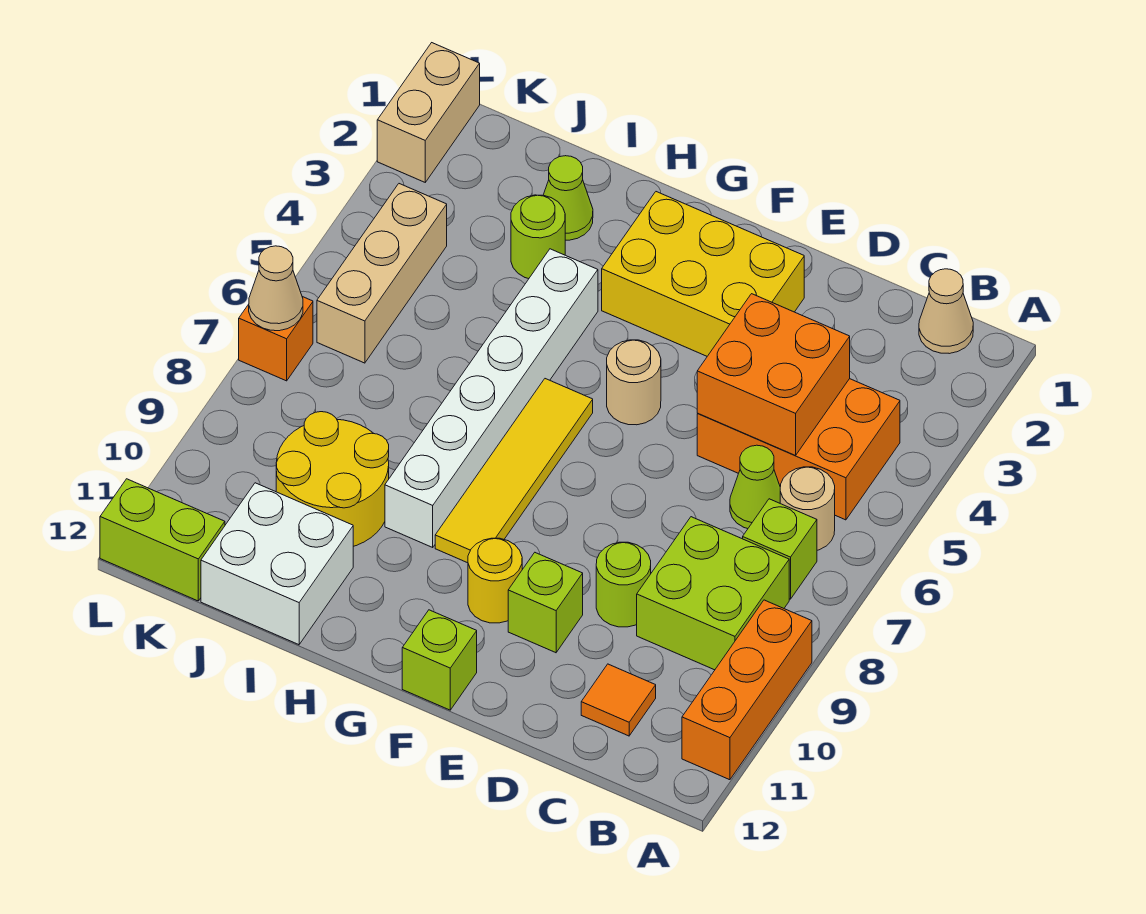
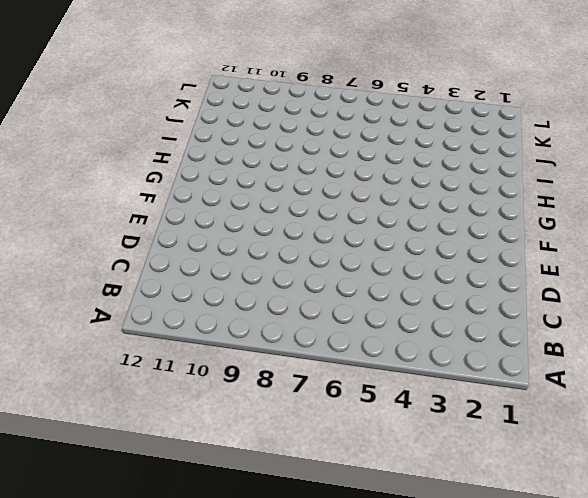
none -> orange 1x3 brick [682,600,812,780]
none -> tan 1x1 cone [919,269,973,354]
none -> orange 2x3 brick [697,379,900,520]

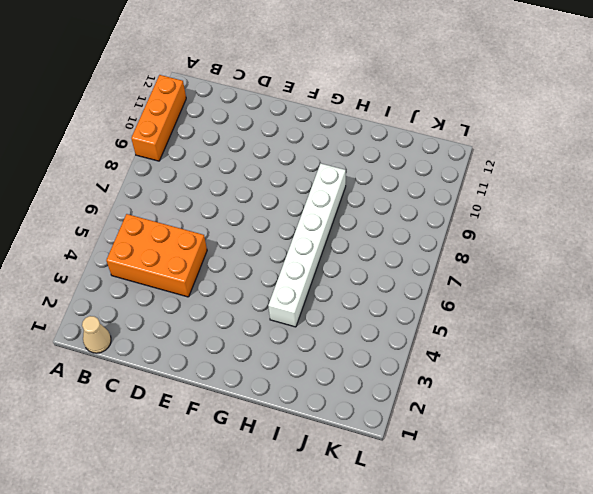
none -> tan 1x1 round brick [780,467,835,550]
none -> lime 1x1 brick [743,499,817,599]
none -> lime 2x2 brick [637,517,789,670]

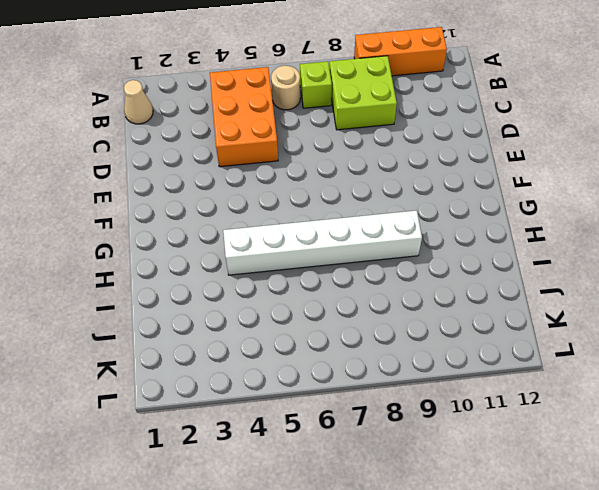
none -> lime 1x1 cone [730,445,780,529]
none -> orange 1x1 tile [581,664,656,736]
none -> lime 1x1 round brick [596,542,651,627]

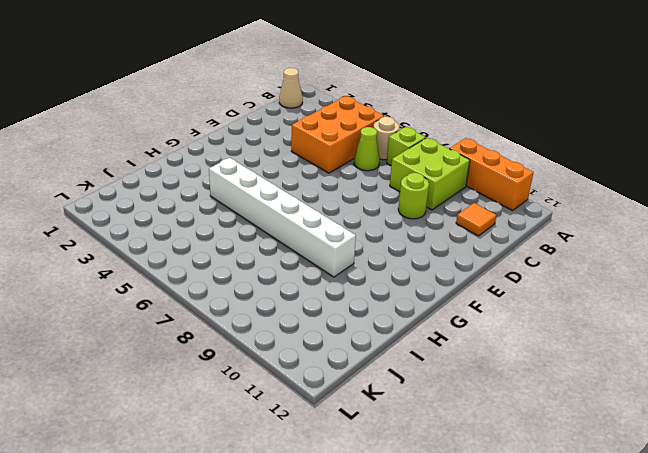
none -> yellow 2x3 brick [602,192,804,356]
none -> lime 1x1 brick [508,553,583,653]
none -> tan 1x1 round brick [607,340,661,425]

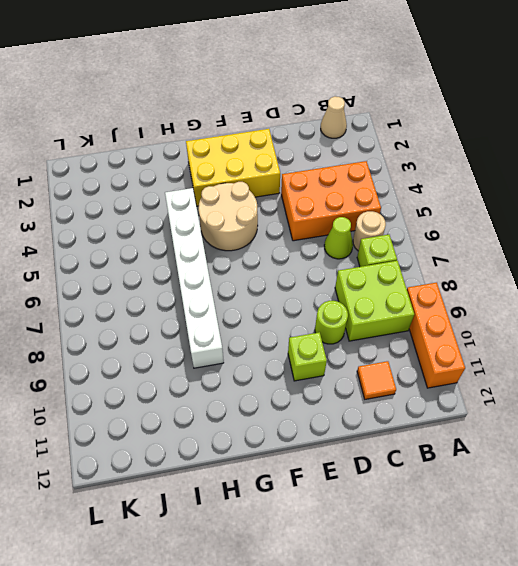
tan 2x2 round brick [199,182,258,251] -> tan 1x1 round brick [607,340,661,425]
none -> yellow 1x1 round brick [468,538,522,623]
none -> lime 1x1 brick [402,610,477,710]
none -> yellow 1x4 tile [435,379,593,563]

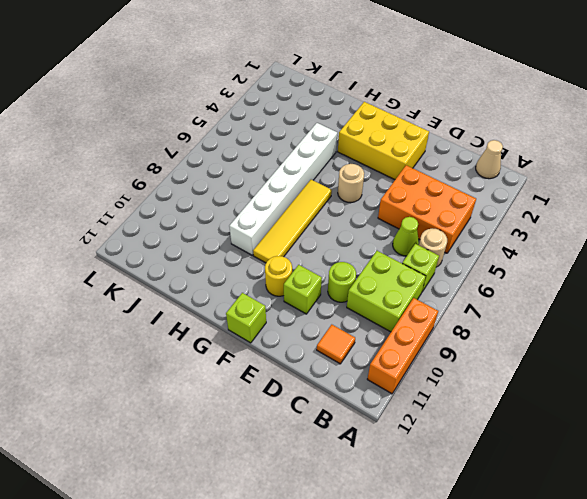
none -> lime 1x1 cone [544,156,593,240]
none -> lime 1x1 round brick [511,195,565,279]
none -> yellow 2x2 round brick [276,412,389,546]

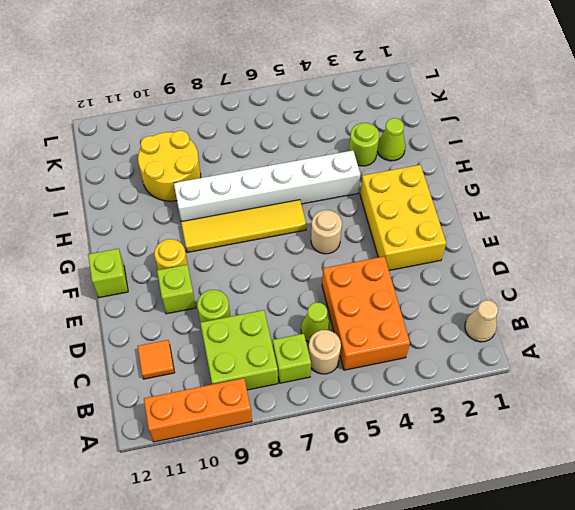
none -> white 2x2 brick [201,483,353,645]
none -> tan 1x3 brick [317,184,447,363]
none -> lime 1x2 brick [100,479,225,601]

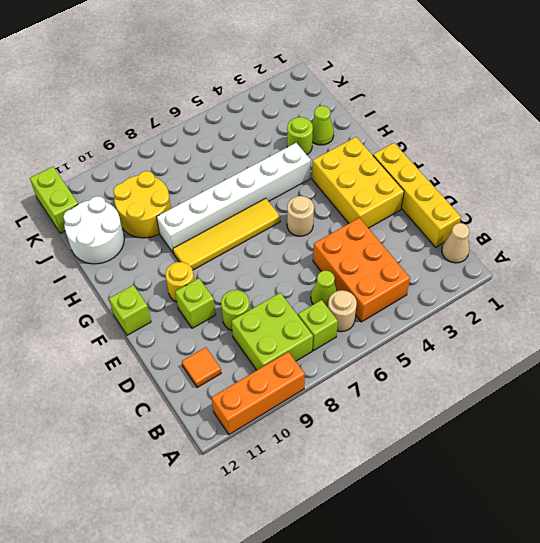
yellow 1x4 brick [373,143,461,247] -> none
white 2x2 round brick [63,196,124,264] -> white 2x2 brick [201,483,353,645]
none -> tan 1x3 brick [317,184,447,363]
none -> tan 1x2 brick [377,43,480,182]
none -> orange 1x1 brick [239,297,313,381]

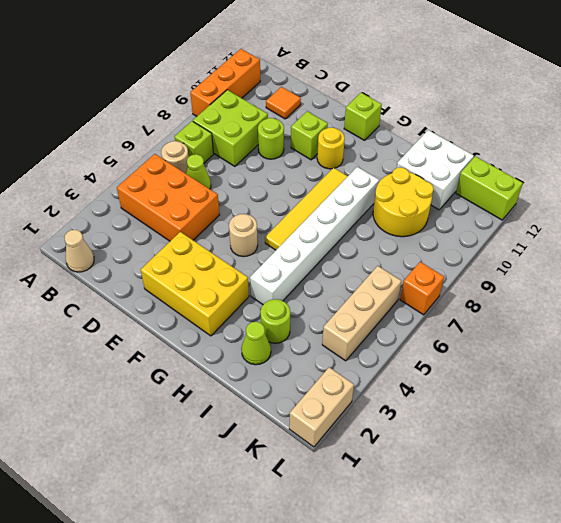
none -> orange 2x2 brick [697,294,850,455]
none -> tan 1x1 cone [249,246,303,331]

